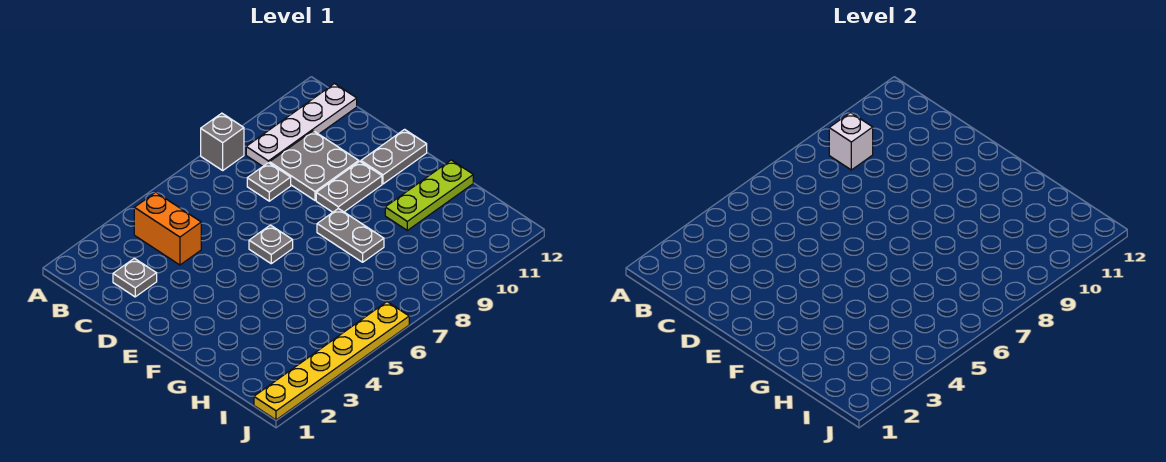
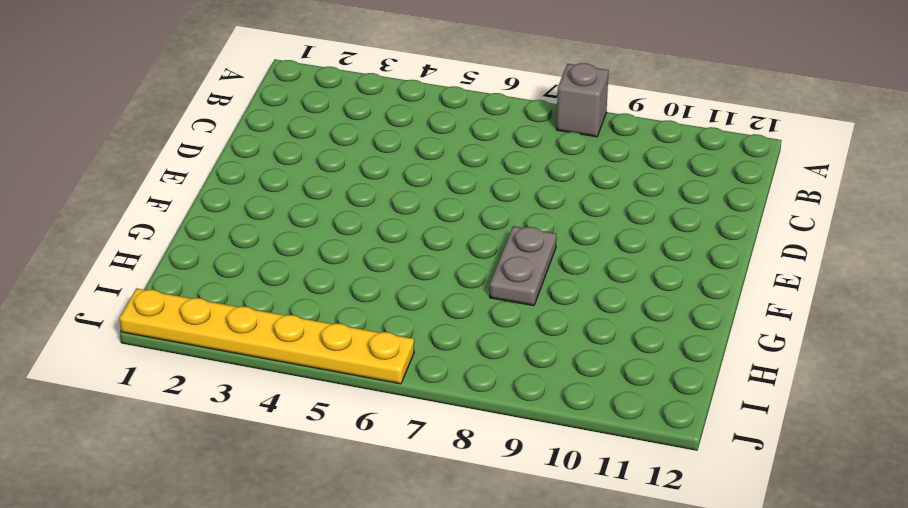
none -> orange 1x2 brick [134,192,201,265]
none -> white 1x4 plate [246,84,357,166]
none -> grey 1x1 plate [113,258,157,297]

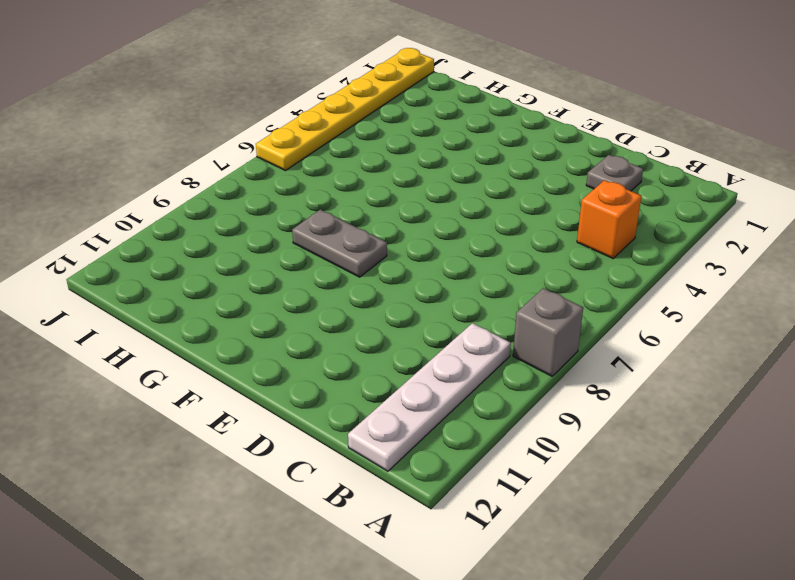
orange 1x1 brick [577,180,641,258] -> orange 1x2 brick [134,192,201,265]
none -> grey 1x1 plate [247,163,291,201]
none -> grey 2x2 plate [270,131,359,200]
none -> grey 1x1 plate [249,225,293,264]

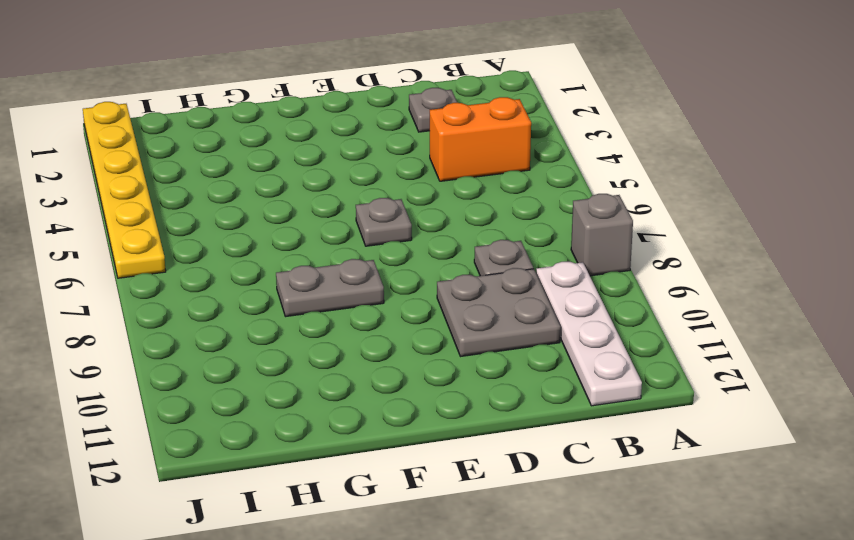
none -> grey 1x2 plate [316,161,382,212]
none -> grey 1x2 plate [361,129,427,184]
none -> lime 1x3 plate [385,160,473,230]

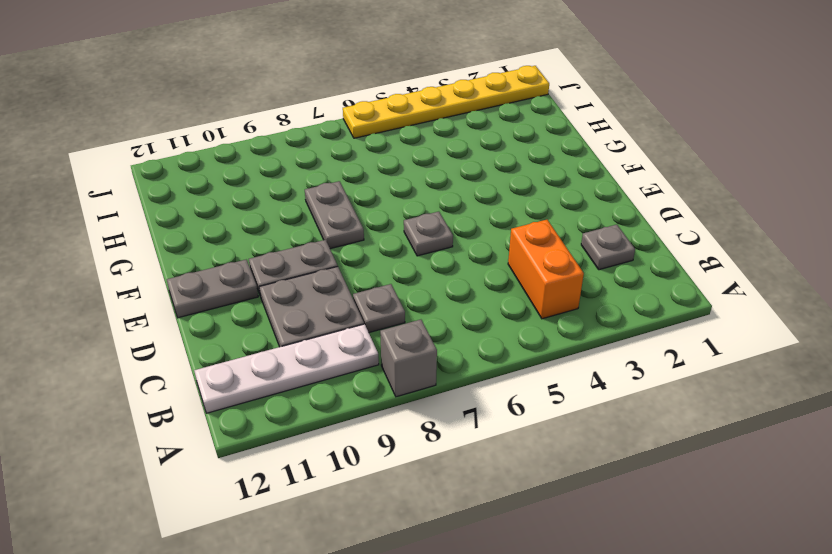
none -> lime 1x3 plate [385,160,473,230]
none -> white 1x1 brick [829,113,873,170]

